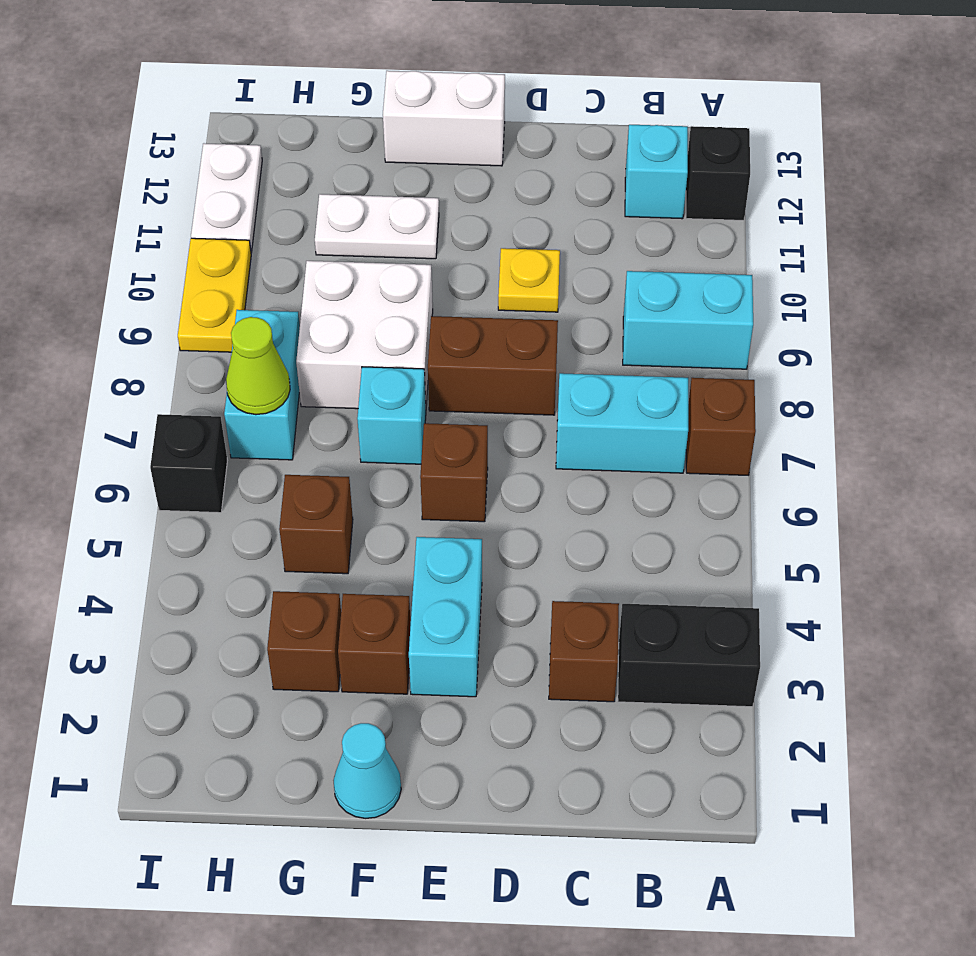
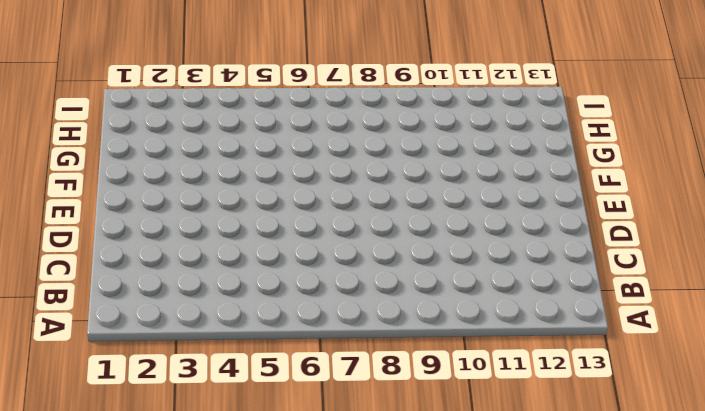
none -> black 1x2 brick [618,604,760,707]
none -> brown 1x1 brick [686,378,756,475]
none -> cyan 1x2 brick [623,271,753,369]

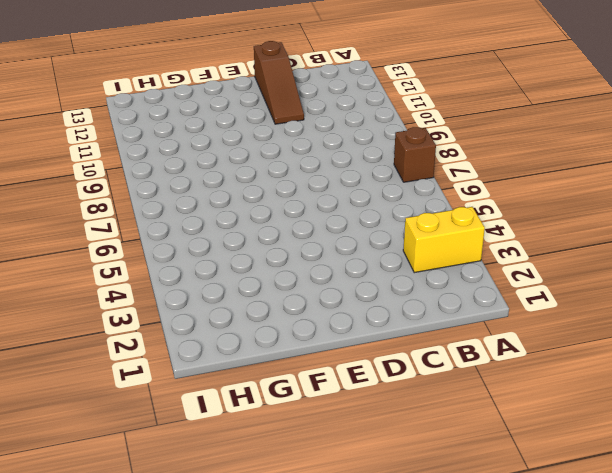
yellow 1x2 brick [403,207,485,273] -> black 1x2 brick [618,604,760,707]
brown 1x3 slope [254,41,304,124] -> none
none -> cyan 1x2 brick [623,271,753,369]
none -> black 1x1 brick [686,126,750,220]
none -> cyan 1x2 brick [556,373,688,473]

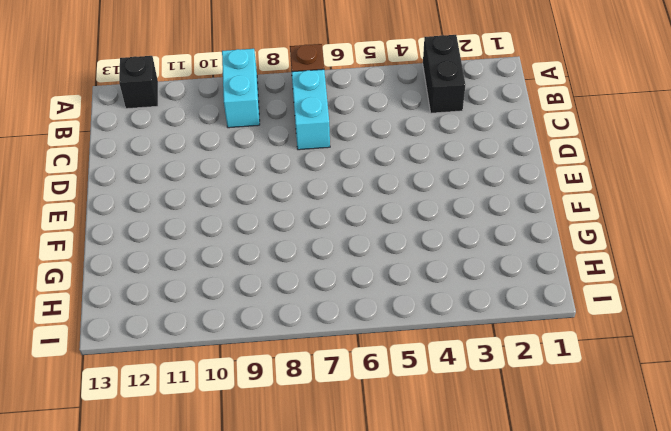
none -> cyan 1x1 brick [625,125,688,219]
none -> brown 1x1 brick [549,601,619,702]
none -> brown 1x2 brick [428,316,558,415]

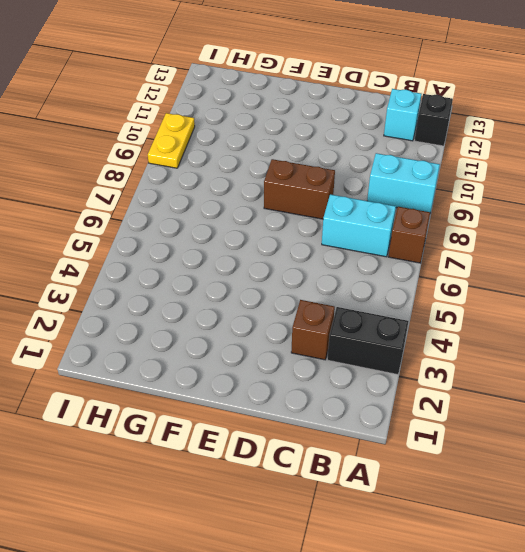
none -> yellow 1x1 plate [498,248,560,312]
none -> cyan 1x2 brick [409,537,482,697]
none -> brown 1x1 brick [420,423,488,522]

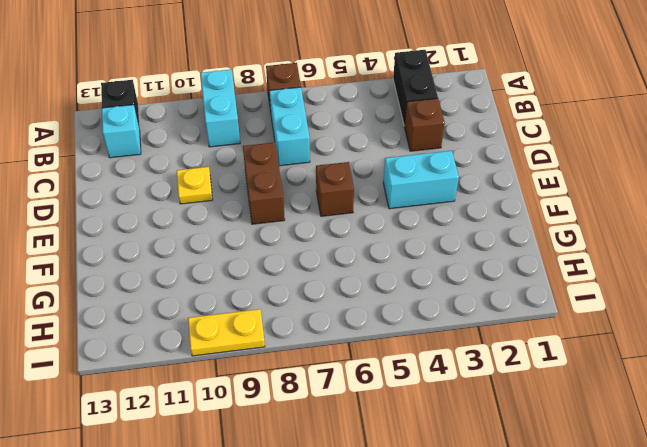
none -> white 1x2 brick [383,71,505,166]
none -> cyan 1x1 cone [334,723,401,818]
none -> brown 1x1 brick [338,594,411,694]

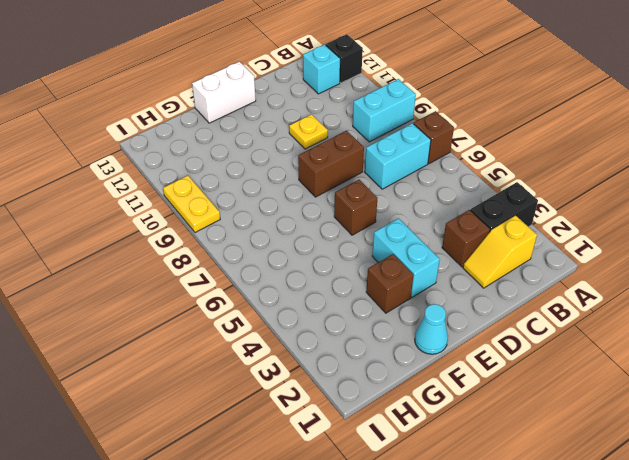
yellow 1x2 slope [463,216,537,288] -> none
none -> cyan 1x1 brick [357,367,426,464]
none -> white 2x2 brick [296,261,433,409]
none -> white 1x2 plate [315,194,439,259]

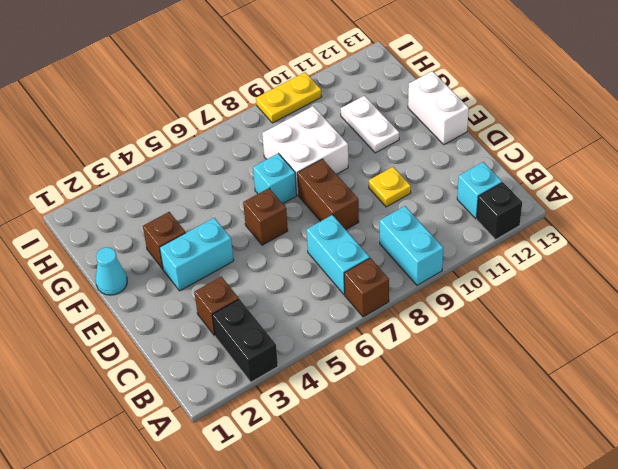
none -> brown 1x1 brick [267,591,341,692]
none -> brown 1x1 brick [279,475,353,574]
none -> cyan 1x2 brick [224,310,300,460]

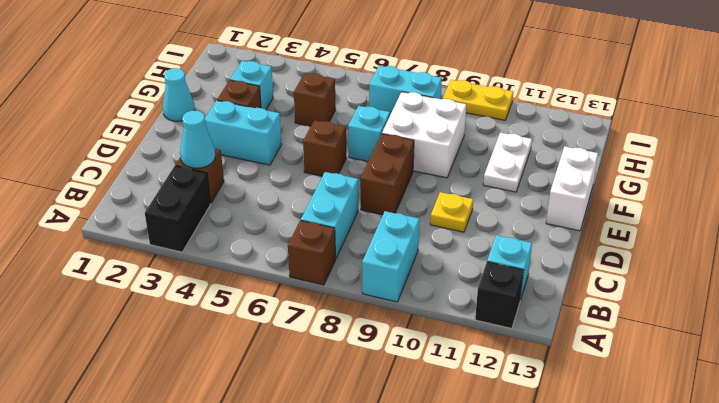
cyan 1x1 cone [180,111,215,168] -> none
cyan 1x1 brick [230,61,273,110] -> brown 1x1 brick [267,591,341,692]
none -> black 1x1 brick [150,414,227,513]
none -> white 1x2 plate [191,143,262,253]
none -> lime 1x1 cone [226,317,290,415]

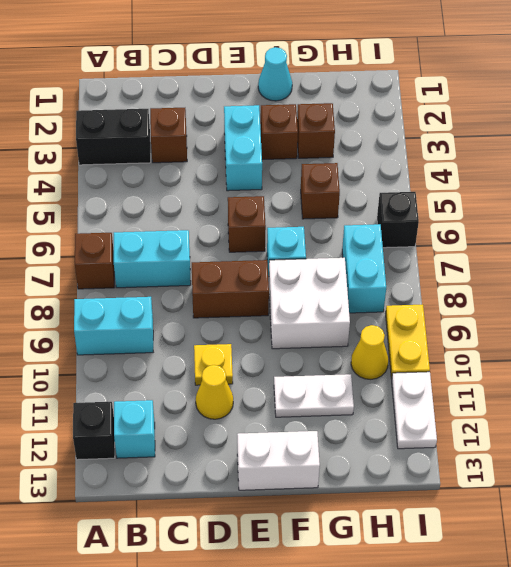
yellow 1x1 cone [196,365,233,419] -> none
yellow 1x1 cone [351,325,388,379] -> none
none -> lime 1x1 cone [226,317,290,415]

